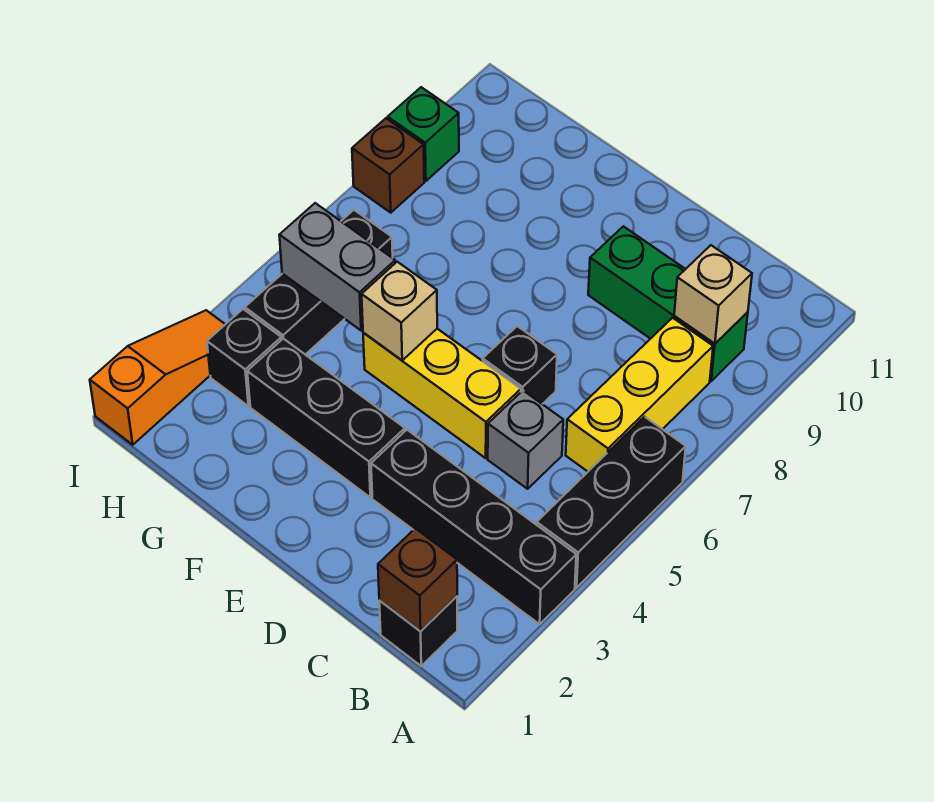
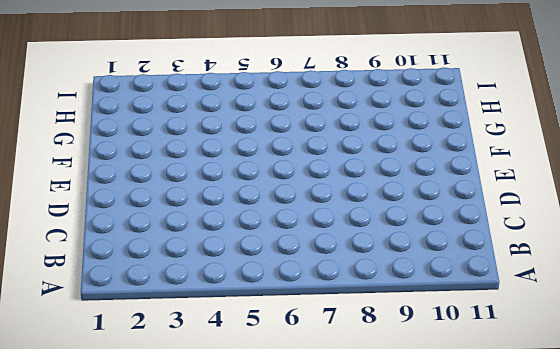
none -> black 1x4 brick [371,430,576,624]
none -> black 1x3 brick [537,417,686,588]
none -> black 1x1 brick [379,596,457,666]

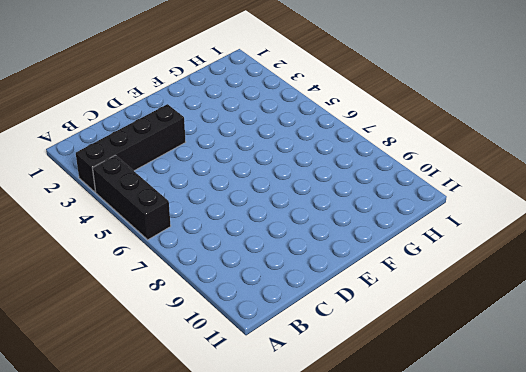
none -> black 1x1 brick [379,596,457,666]
none -> yellow 1x3 brick [566,318,713,471]
none -> green 1x3 brick [588,226,748,381]

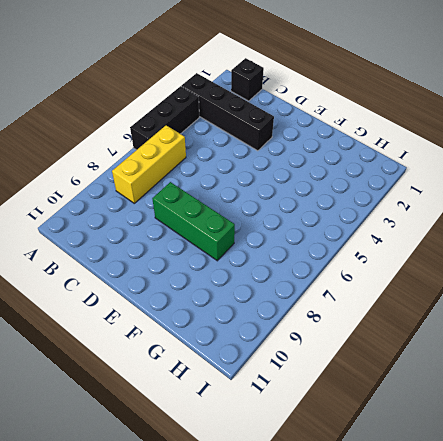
green 1x3 brick [152,182,235,261] -> green 1x3 brick moved to [588,226,748,381]
none -> grey 1x1 brick [488,391,563,489]
none -> yellow 1x3 brick [363,329,521,458]
none -> black 1x1 brick [483,326,557,404]

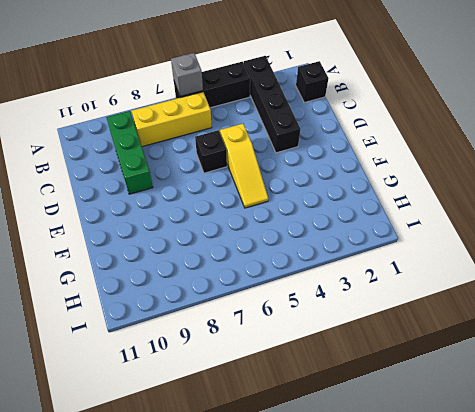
grey 1x1 brick [171,53,203,97] -> grey 1x1 brick moved to [488,391,563,489]
yellow 1x3 slope [220,124,268,208] -> yellow 1x3 brick [363,329,521,458]
none -> black 1x3 brick [247,339,405,498]
none -> black 1x1 brick [207,309,282,406]
none -> black 1x3 brick [245,210,393,355]

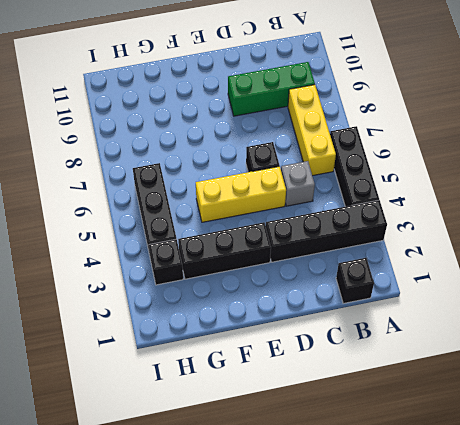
none -> orange 1x3 slope [90,310,225,445]
none -> brown 1x1 brick [352,118,424,213]
none -> green 1x1 brick [388,87,459,181]

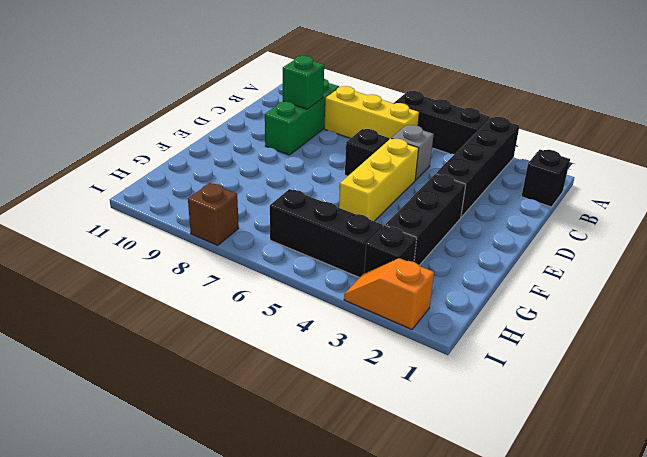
green 1x1 brick [282,56,324,109] -> green 1x1 brick moved to [388,87,459,181]
orange 1x2 slope [344,258,434,329] -> orange 1x3 slope [90,310,225,445]
none -> brown 1x1 brick [378,528,457,631]
none -> tan 1x1 brick [674,245,752,344]
none -> tan 1x1 brick [362,262,437,360]

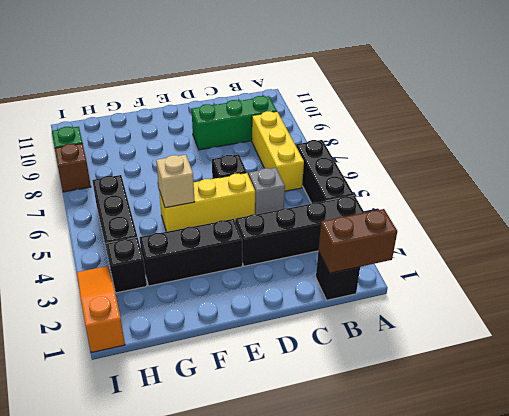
brown 1x2 brick [318,209,397,273] -> brown 1x1 brick [378,528,457,631]
none -> tan 1x1 brick [674,245,752,344]
none -> grey 1x2 brick [279,203,395,330]

